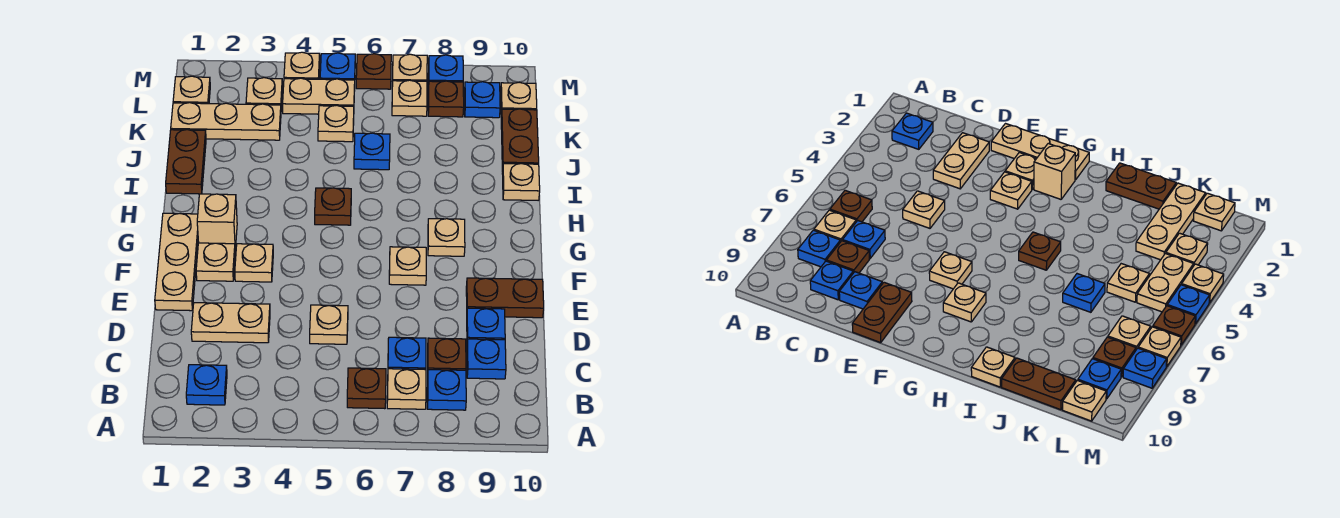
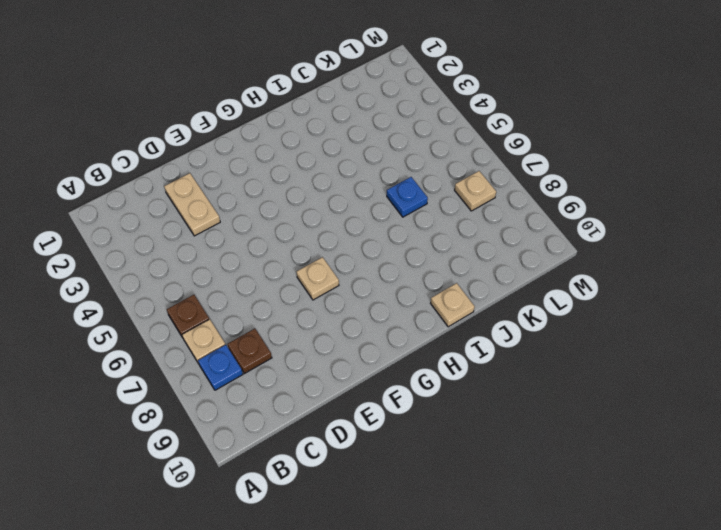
none -> blue 1x1 plate [186,365,227,405]
none -> blue 1x1 plate [388,337,426,370]
none -> blue 1x1 plate [467,339,506,379]
none -> tan 1x1 plate [310,305,348,344]

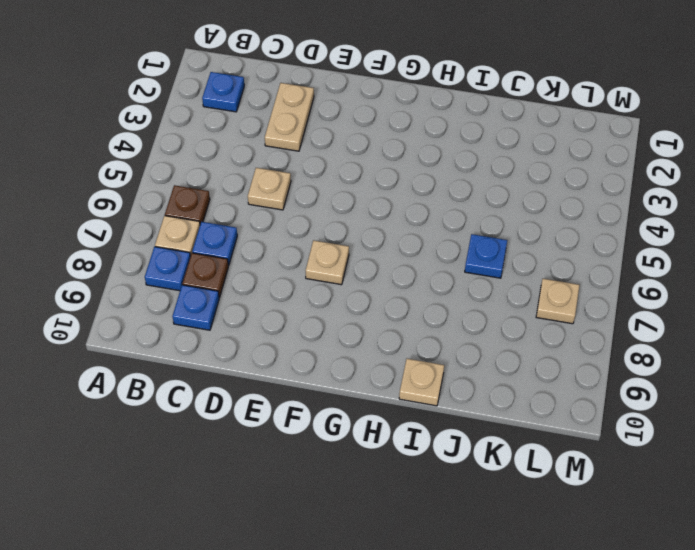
none -> blue 1x1 plate [467,308,505,340]
none -> tan 1x3 plate [155,213,198,311]
none -> brown 1x2 plate [466,278,544,318]
none -> tan 1x1 plate [196,243,235,281]

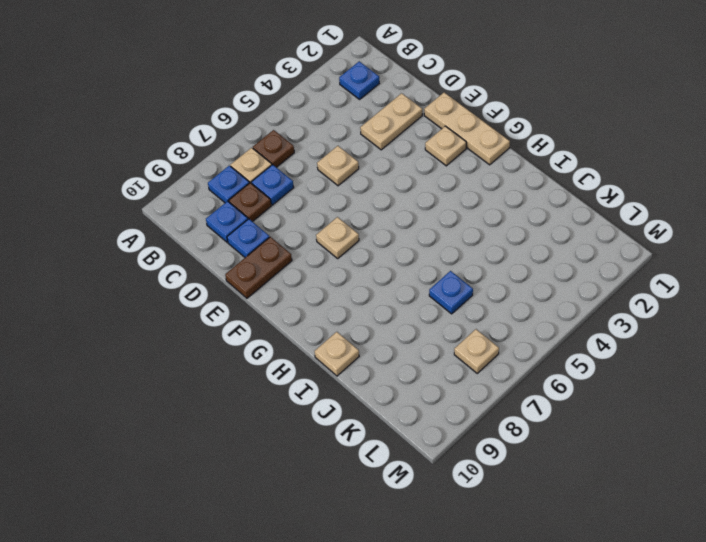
none -> tan 1x1 plate [235,244,273,282]
none -> tan 1x1 brick [197,194,237,250]
none -> tan 1x1 plate [428,219,465,256]
none -> brown 1x1 plate [315,188,351,225]

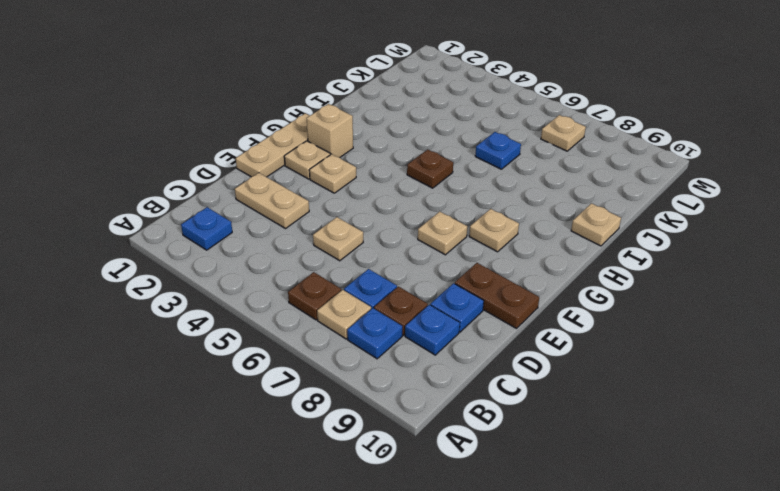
none -> brown 1x2 plate [166,130,206,194]
none -> brown 1x2 plate [501,109,539,171]
none -> tan 1x3 plate [171,103,281,140]
none -> tan 1x1 plate [318,105,354,142]

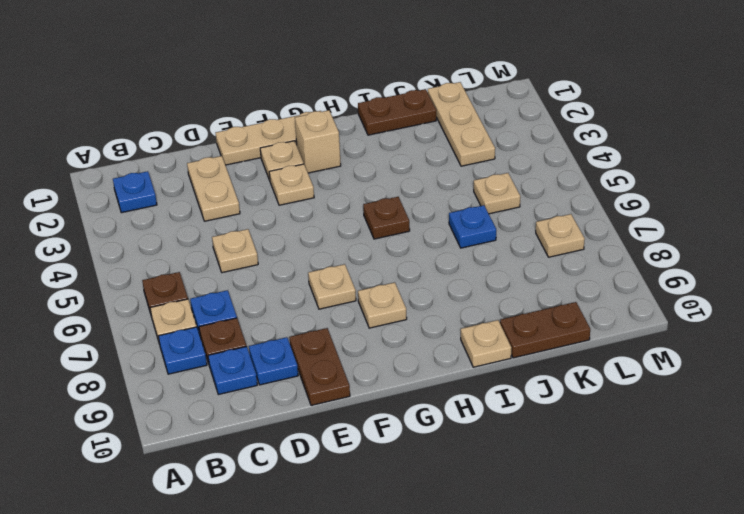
none -> tan 1x1 plate [173,76,210,104]
none -> tan 1x1 plate [246,78,282,106]
none -> tan 1x2 plate [283,78,355,114]
none -> brown 1x1 plate [428,81,464,117]

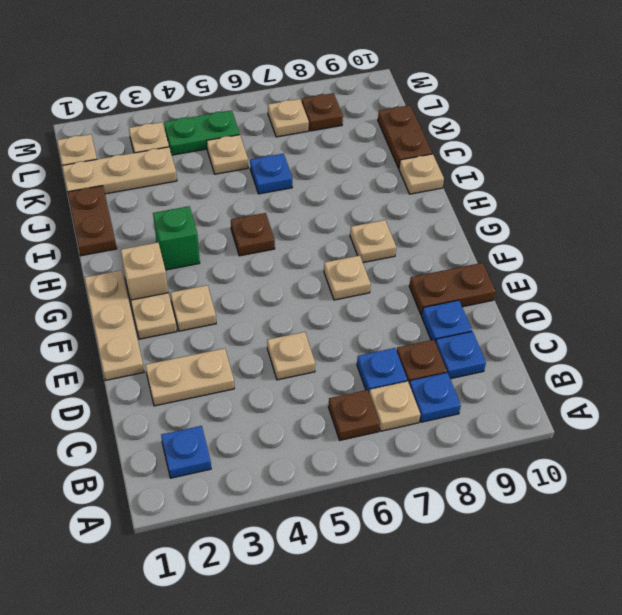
green 1x1 brick [153,206,200,270] -> none
green 1x2 plate [164,110,240,155] -> tan 1x2 plate [283,78,355,114]
none -> blue 1x1 plate [465,82,500,118]
none -> tan 1x1 plate [501,82,537,115]
none -> tan 1x1 plate [284,52,320,79]
none -> blue 1x1 plate [320,53,355,80]

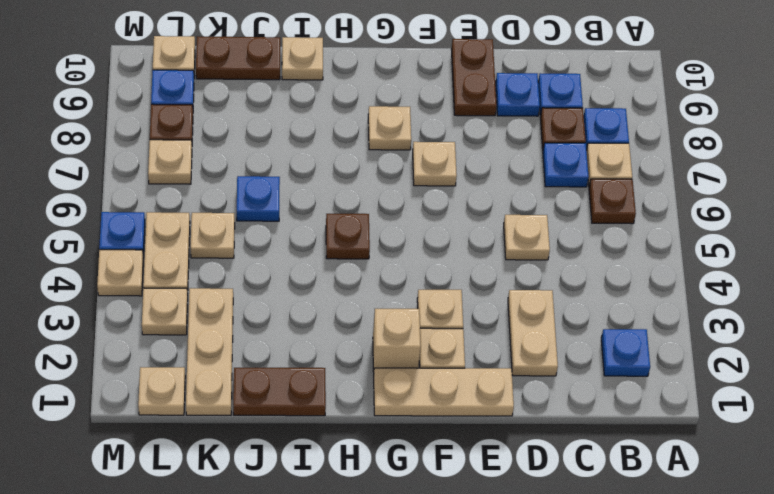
none -> brown 1x1 plate [356,54,391,89]
none -> tan 1x1 plate [392,54,427,84]
none -> blue 1x1 plate [428,55,463,88]

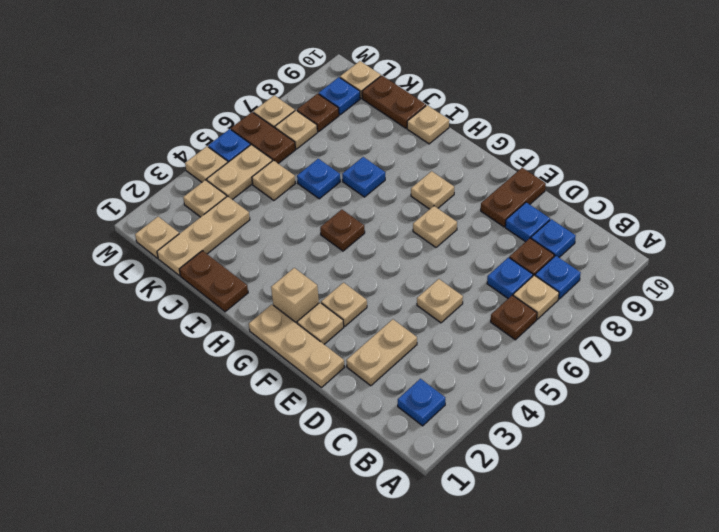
blue 1x1 plate [342,157,385,197] -> blue 1x1 plate moved to [428,55,463,88]
brown 1x2 plate [231,112,295,163] -> brown 1x1 plate [356,54,391,89]

